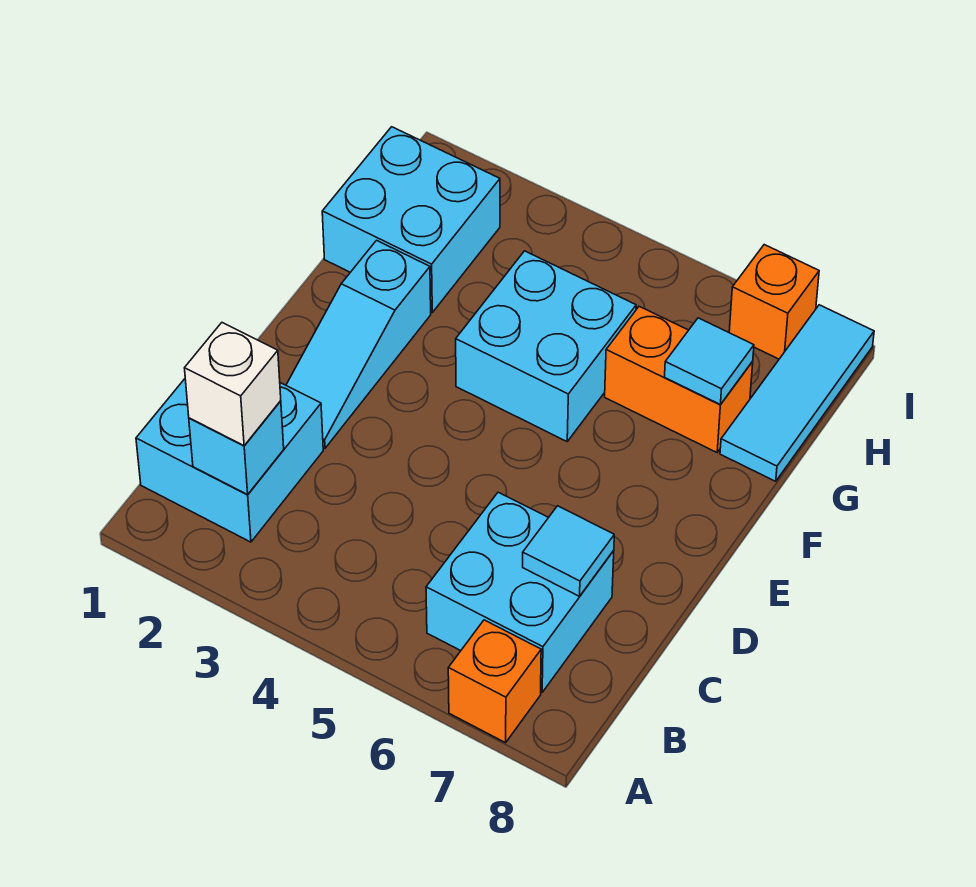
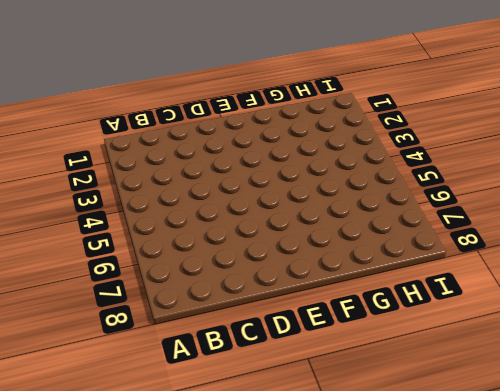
none -> orange 1x1 brick [448,620,541,743]
none -> cyan 2x2 brick [136,379,323,542]
none -> cyan 2x2 brick [426,492,614,692]

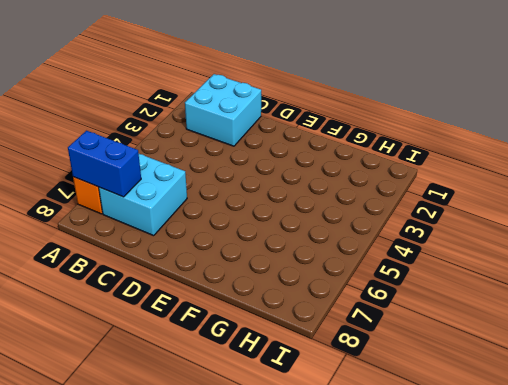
blue 1x2 brick [68,131,141,197] -> none
none -> cyan 1x3 slope [286,241,431,448]
none -> cyan 2x2 brick [456,251,636,441]
none -> cyan 2x2 brick [322,127,500,312]

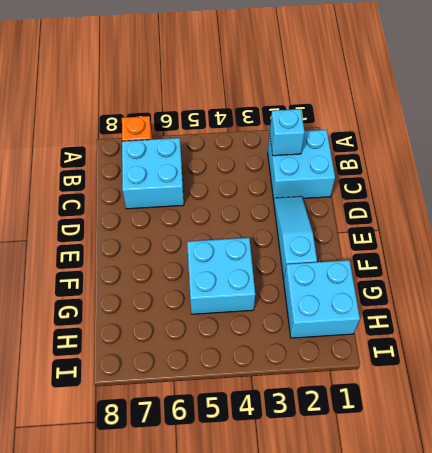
none -> orange 1x2 brick [605,306,753,452]
none -> cyan 1x3 tile [720,305,874,481]
none -> orange 1x1 brick [729,245,819,359]

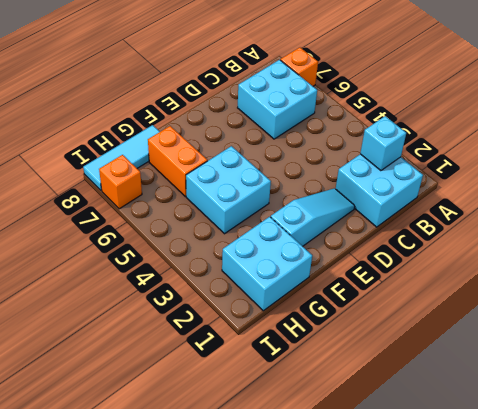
none -> cyan 1x1 tile [523,506,614,596]
none -> cyan 1x1 tile [665,318,754,404]
none -> white 1x1 brick [185,323,281,446]

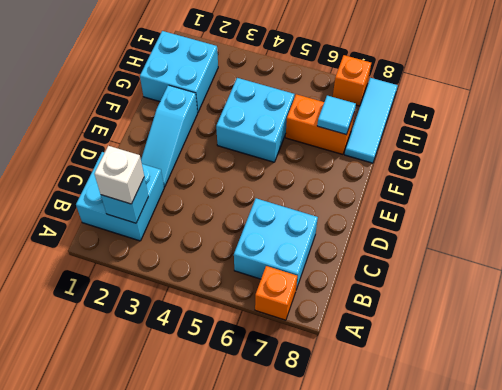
none -> cyan 1x1 tile [523,506,614,596]

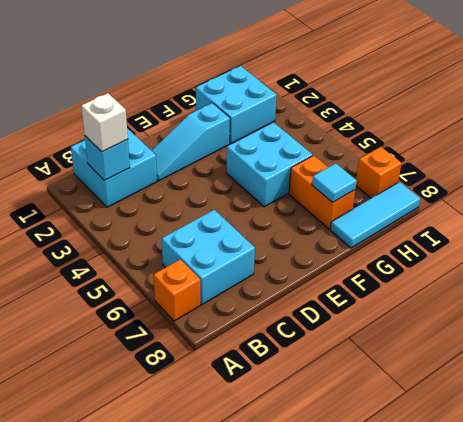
none -> cyan 1x1 tile [523,506,614,596]

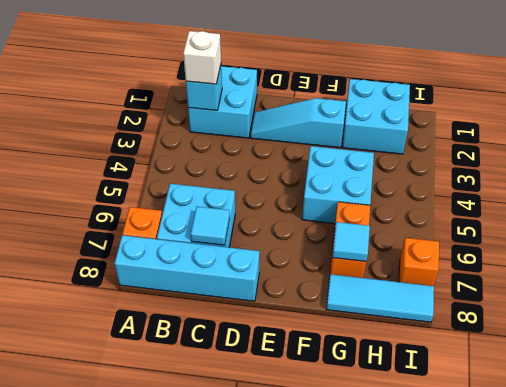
cyan 1x4 brick [114,235,260,301] -> none

